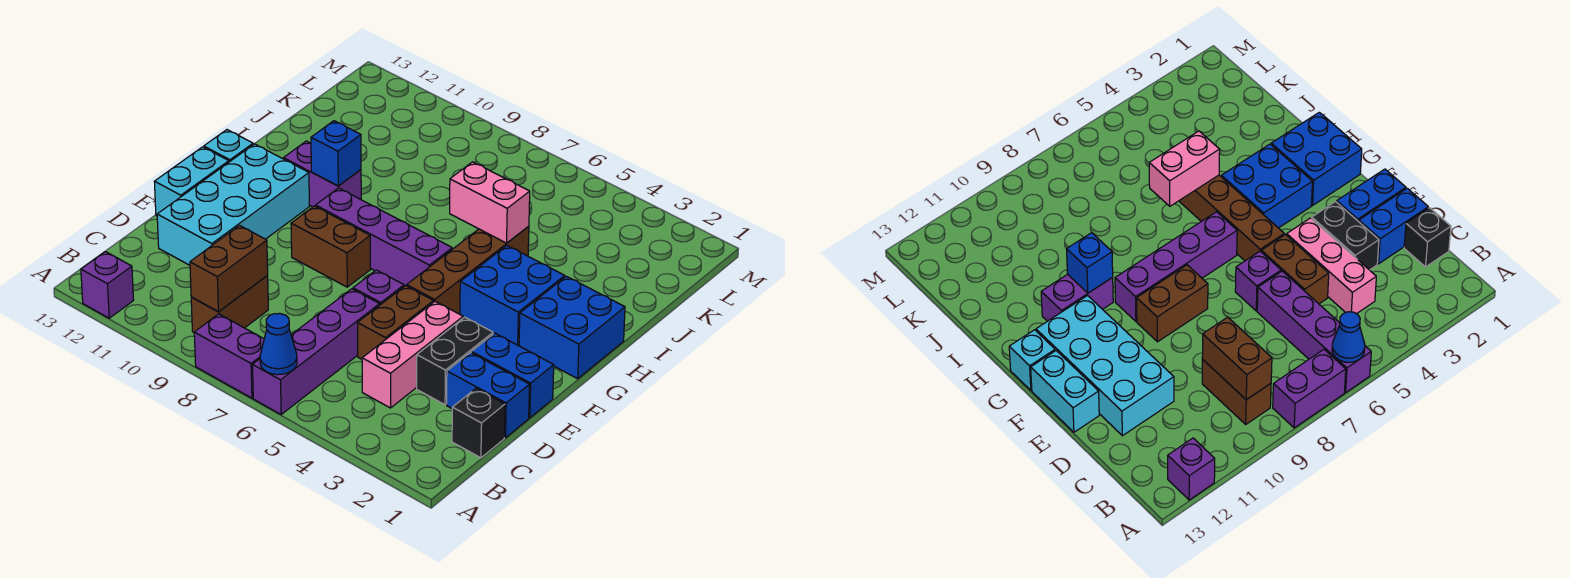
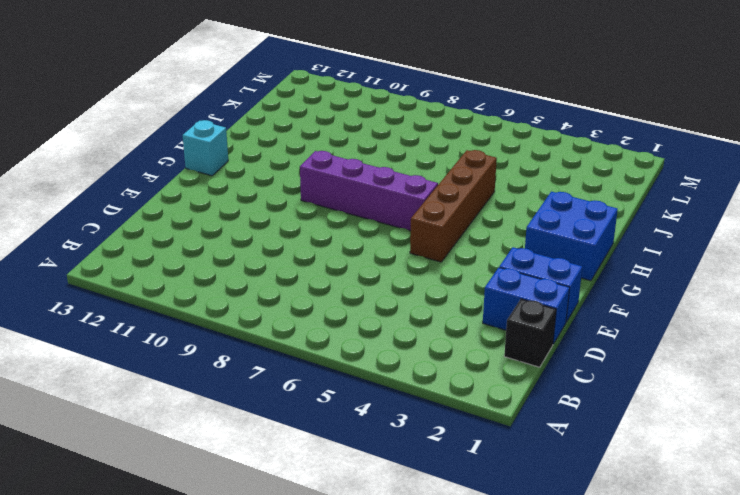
none -> purple 1x4 brick [253,289,380,414]
none -> purple 1x2 brick [194,314,264,398]
none -> purple 1x1 brick [81,252,134,318]

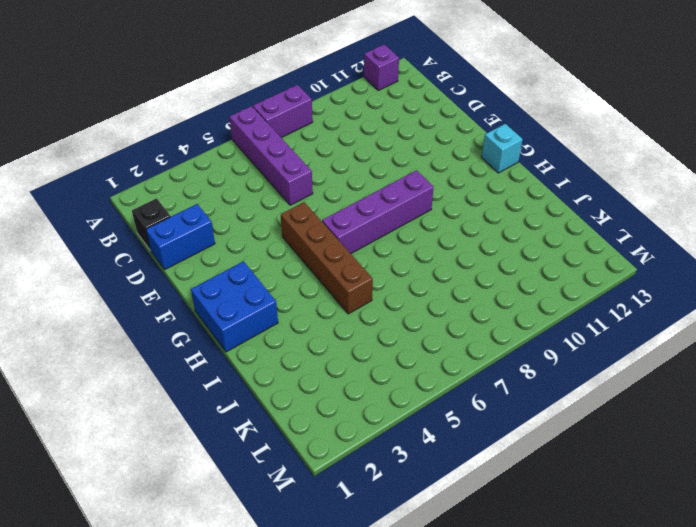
none -> brown 1x2 brick [191,276,268,332]
none -> pink 1x3 brick [362,302,463,408]
none -> black 1x2 brick [417,317,493,405]

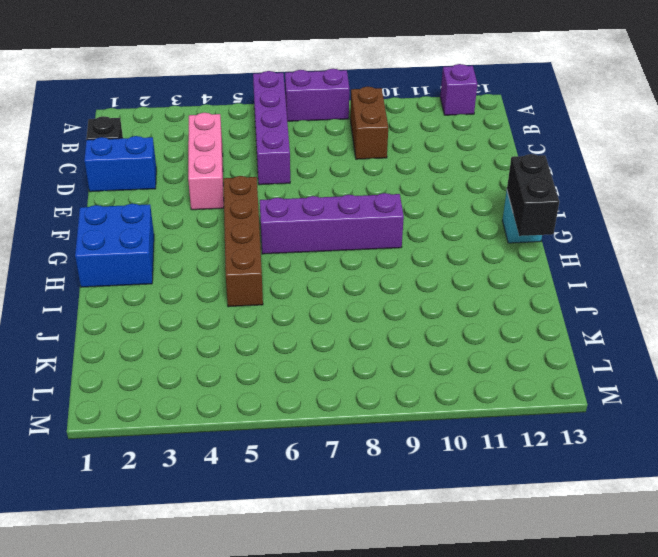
black 1x2 brick [507,154,559,236] -> black 1x2 brick moved to [417,317,493,405]
none -> brown 1x2 brick [357,286,434,359]
none -> cyan 2x4 brick [157,144,309,265]
none -> blue 1x2 brick [471,333,554,418]

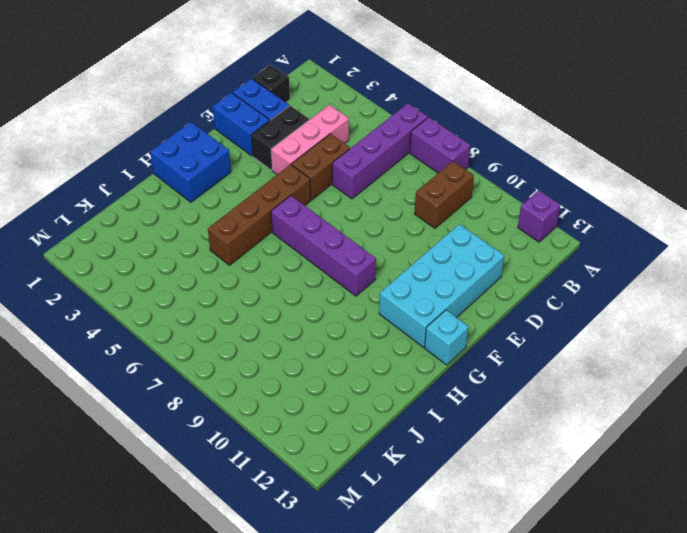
none -> purple 1x1 brick [353,270,404,305]
none -> cyan 1x2 brick [154,147,229,216]
none -> brown 1x2 brick [291,206,370,287]

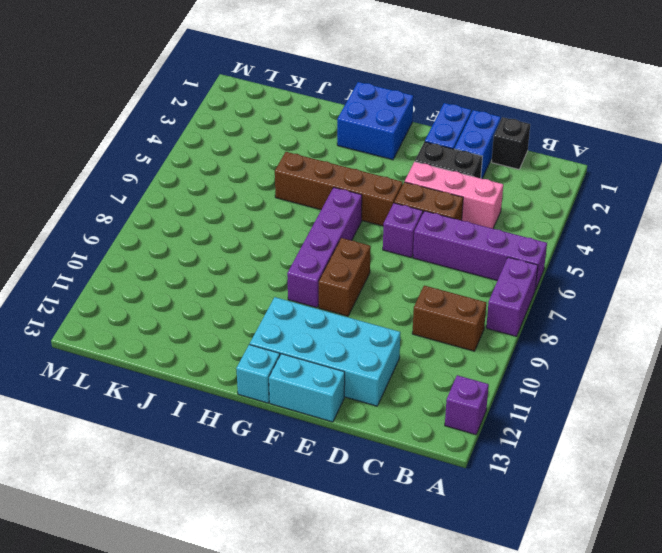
none -> blue 2x2 brick [460,246,565,346]
none -> purple 1x2 brick [283,141,361,207]
none -> blue 1x1 cone [260,313,297,375]

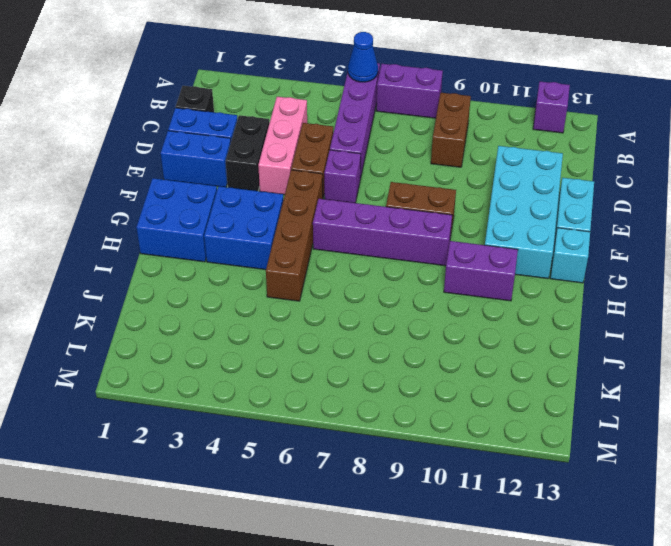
none -> brown 1x2 brick [190,226,268,312]
none -> blue 1x1 brick [311,121,361,186]
none -> pink 1x2 brick [450,162,530,243]

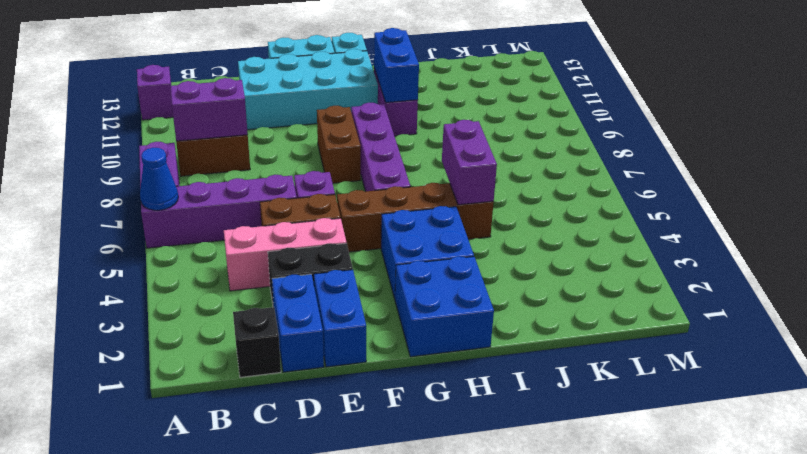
purple 1x2 brick [170,78,248,141] -> brown 1x2 brick [190,226,268,312]
blue 1x2 brick [374,28,419,103] -> blue 1x1 brick [311,121,361,186]
purple 1x2 brick [442,120,497,205] -> pink 1x2 brick [450,162,530,243]

